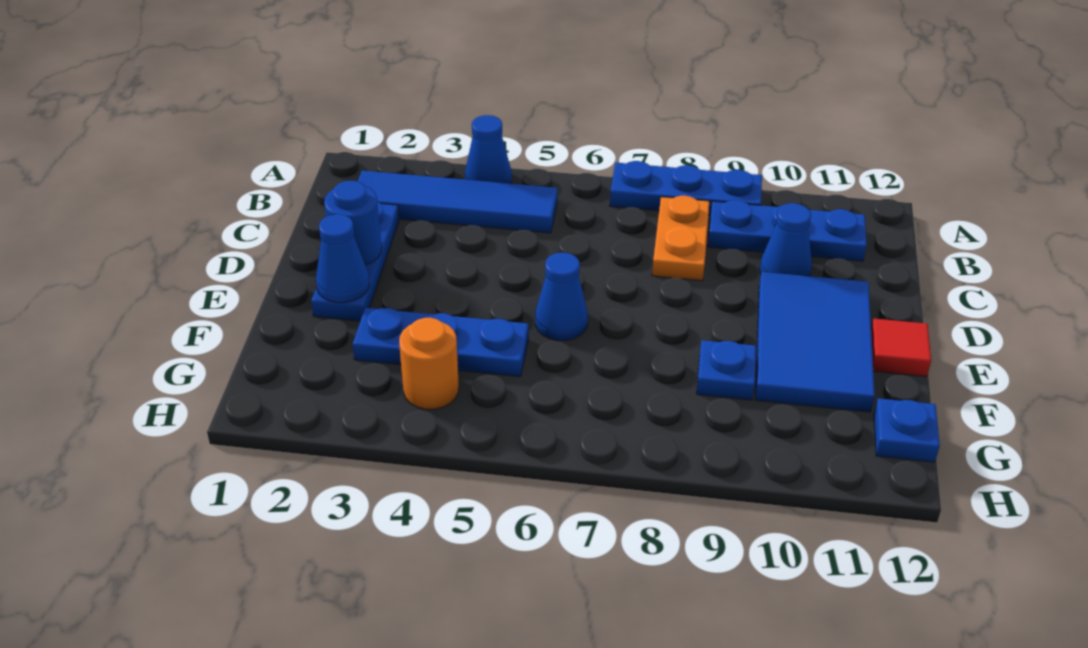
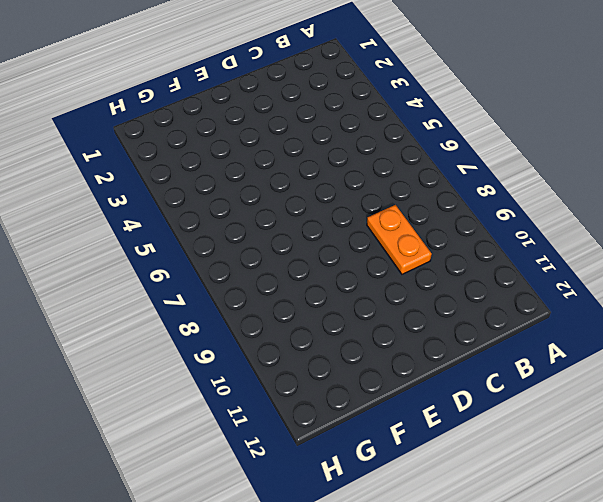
orange 1x2 plate [367,205,432,274] -> orange 1x2 plate turned to [652,196,710,281]
none -> blue 1x1 cone [465,115,512,184]
none -> blue 1x3 plate [610,161,762,215]
none -> blue 1x4 tile [358,171,557,233]

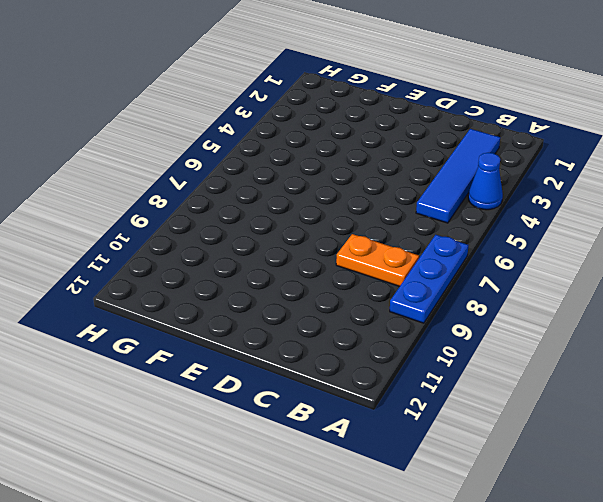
none -> blue 1x3 plate [708,200,867,261]
none -> blue 1x3 plate [311,202,399,321]
none -> blue 1x1 cone [760,203,812,276]

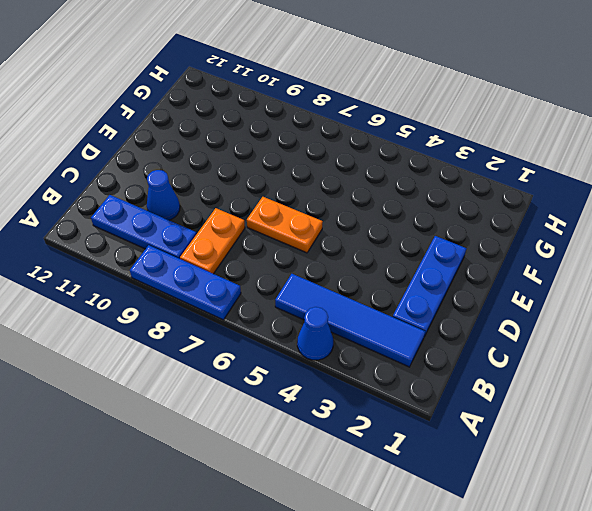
orange 1x2 plate [247,197,323,253] -> none
none -> blue 2x3 tile [755,272,875,412]
none -> blue 1x1 cone [535,253,588,341]
none -> red 1x1 tile [871,319,931,377]

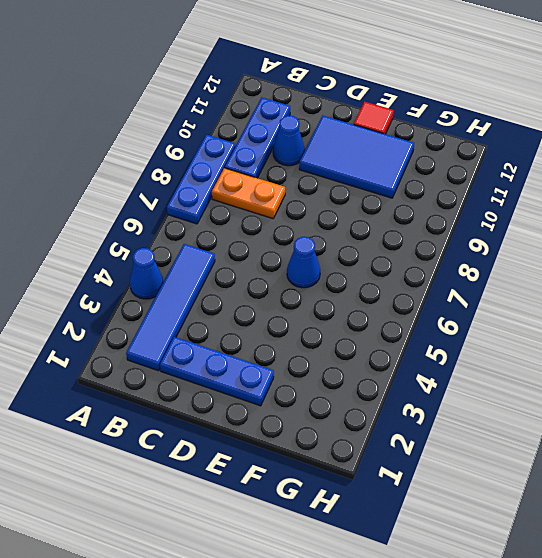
none -> blue 1x3 plate [353,308,529,377]
none -> blue 1x1 plate [697,340,756,400]
none -> orange 1x1 round brick [399,318,459,409]

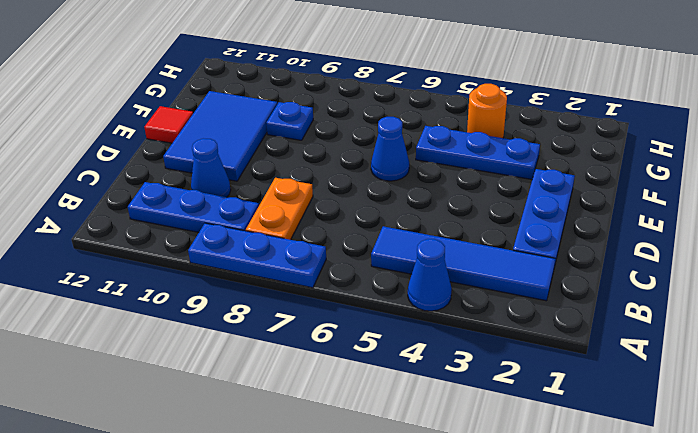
none -> blue 1x1 plate [874,398,940,462]
none -> blue 1x1 round brick [324,181,382,265]
none -> blue 1x1 cone [316,214,369,303]

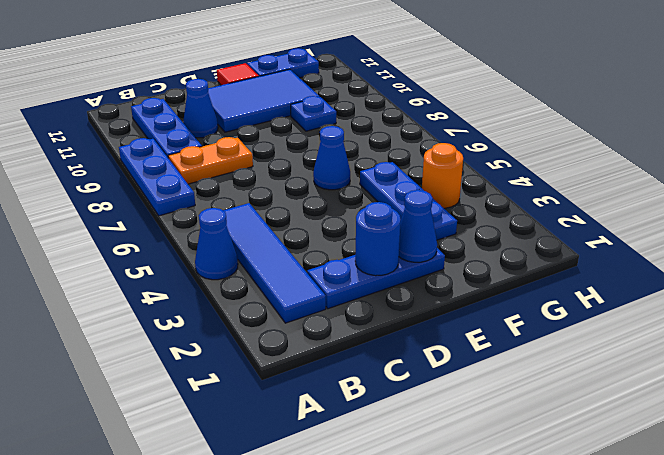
blue 1x2 plate [247,48,319,78] -> blue 1x1 plate [874,398,940,462]

